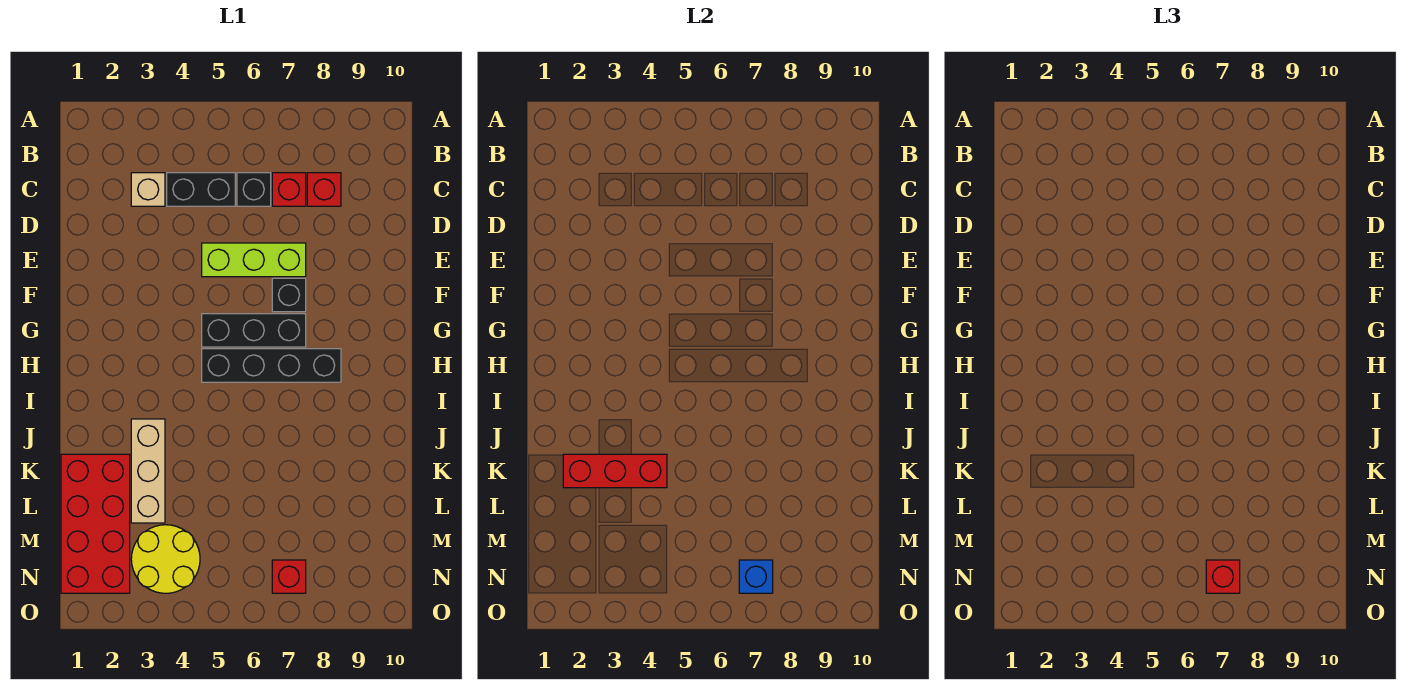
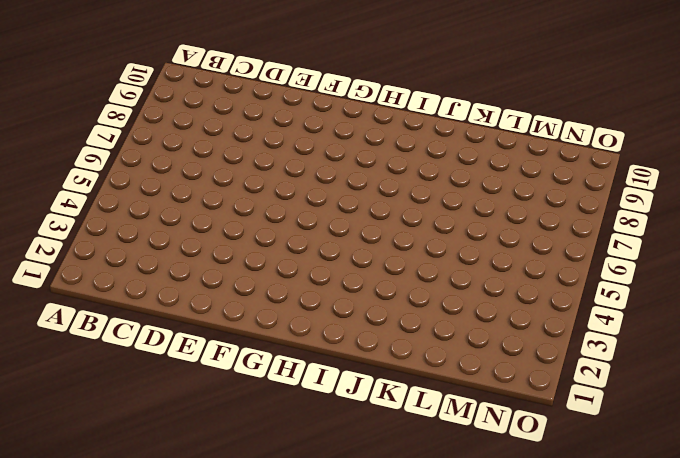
none -> tan 1x1 brick [131,173,165,206]
none -> black 1x2 brick [167,173,235,206]
none -> black 1x1 brick [237,173,271,206]

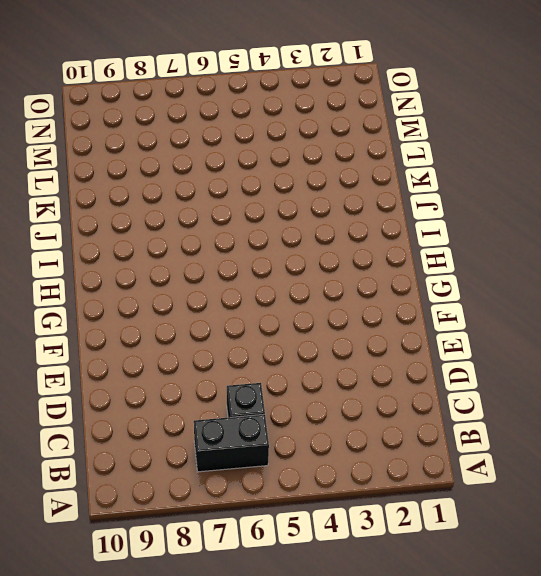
black 1x2 brick [194,414,269,472] -> black 1x2 brick moved to [167,173,235,206]
none -> tan 1x1 brick [131,173,165,206]
none -> red 1x1 brick [272,173,306,206]
none -> red 1x1 brick [307,173,341,206]

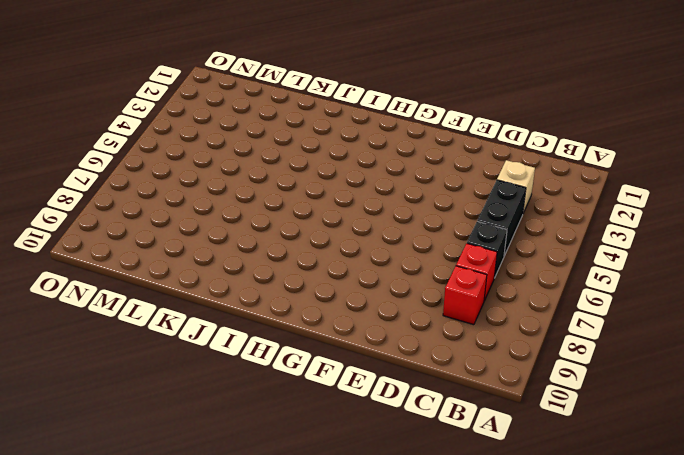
none -> lime 1x3 brick [202,243,306,277]
none -> black 1x1 brick [272,278,306,312]
none -> black 1x3 brick [202,314,306,347]

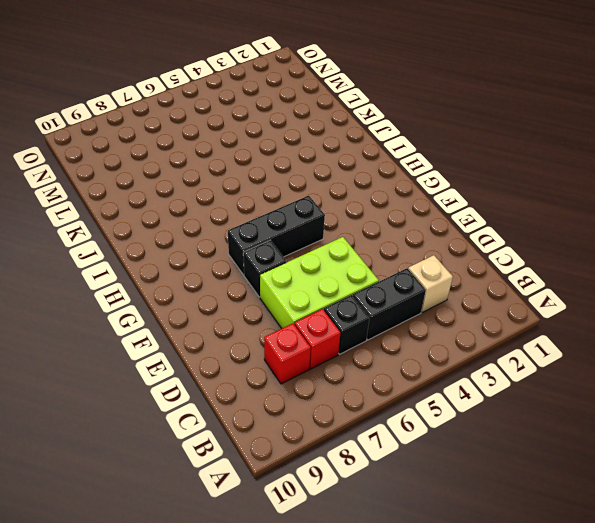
lime 2x3 brick [260,237,379,328] -> lime 1x3 brick [202,243,306,277]
none -> black 1x4 brick [202,349,341,382]
none -> tan 1x3 brick [131,419,165,523]
none -> red 2x4 brick [61,454,130,593]

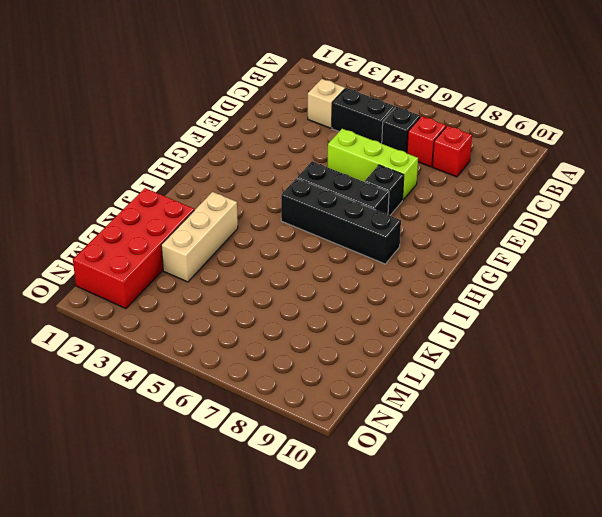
none -> yellow 2x2 round brick [131,525,200,593]
none -> red 1x1 brick [272,560,306,593]
none -> red 1x3 brick [563,454,667,488]

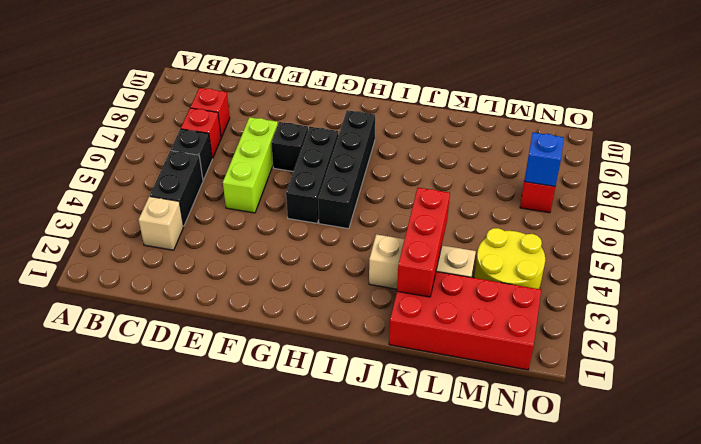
none -> red 1x1 brick [1206,560,1240,593]

